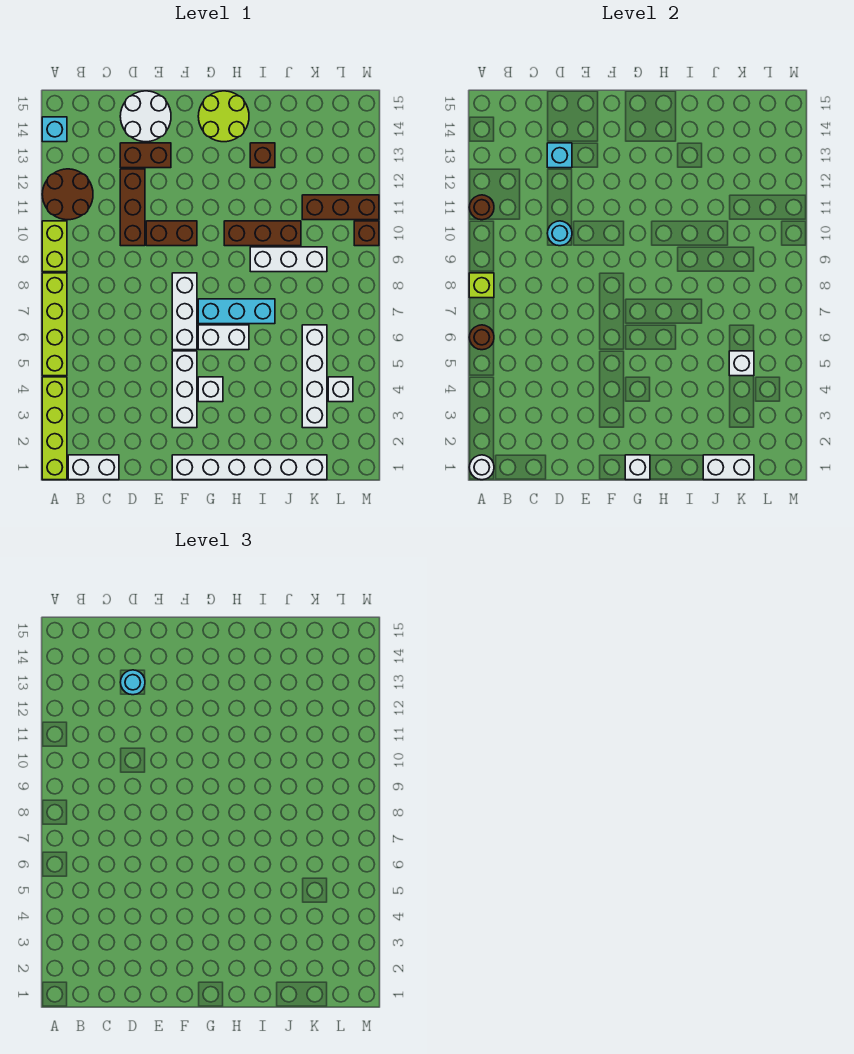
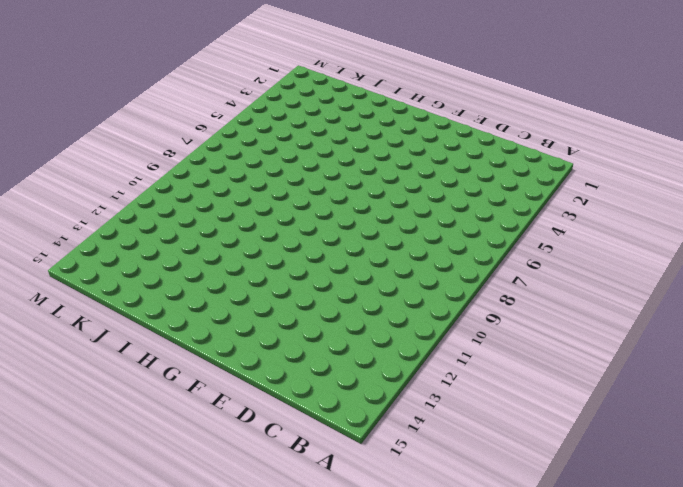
none -> lime 1x4 brick [42,377,67,480]
none -> lime 1x4 brick [42,273,67,376]
none -> lime 1x2 brick [42,221,67,272]
none -> brown 2x2 round brick [42,169,93,220]

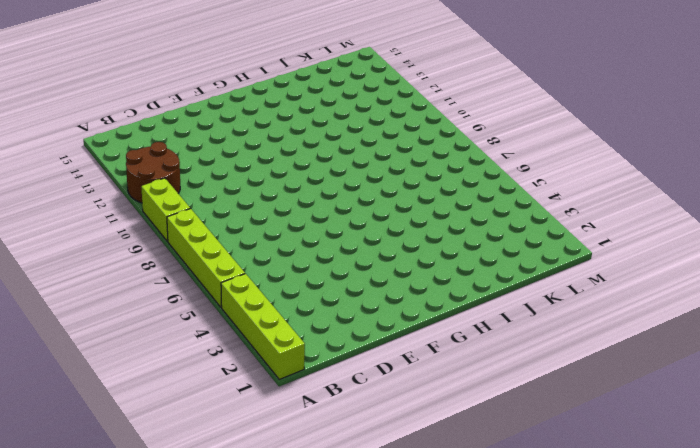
none -> cyan 1x1 brick [42,117,67,142]
none -> white 1x2 brick [68,455,119,480]
none -> brown 1x3 brick [120,169,145,246]
none -> brown 1x2 brick [120,143,171,168]

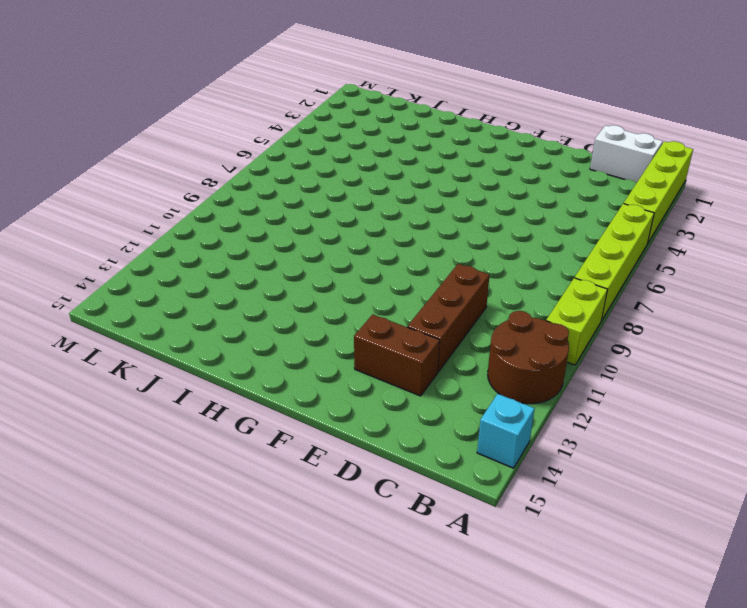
none -> white 2x2 round brick [120,91,171,142]
none -> brown 1x2 brick [146,221,197,246]
none -> white 1x6 brick [172,455,327,480]
none -> white 1x3 brick [172,351,197,428]

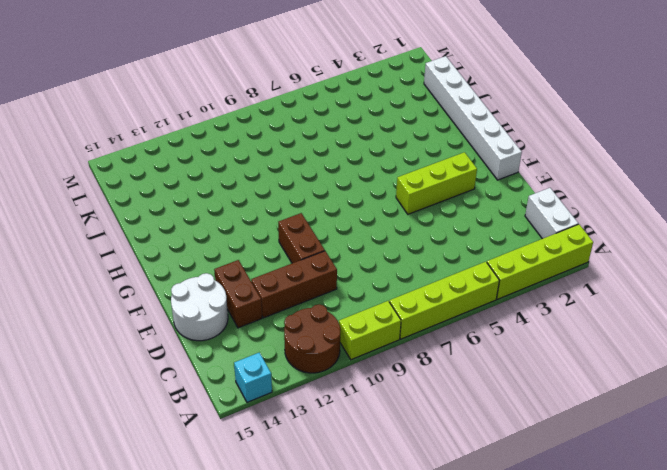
lime 1x3 brick [396,152,477,214] -> white 1x3 brick [172,351,197,428]
none -> white 1x3 brick [172,273,197,350]
none -> white 1x1 brick [198,377,223,402]
none -> white 1x2 brick [198,325,249,350]
none -> cyan 1x3 brick [198,299,275,324]

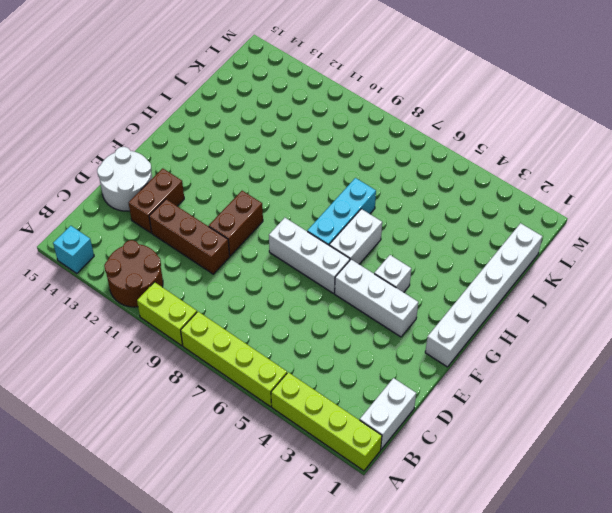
none -> lime 2x2 round brick [198,91,249,142]
none -> brown 1x3 brick [224,221,301,246]
none -> white 1x3 brick [250,247,327,272]
none -> brown 1x1 brick [250,143,275,168]

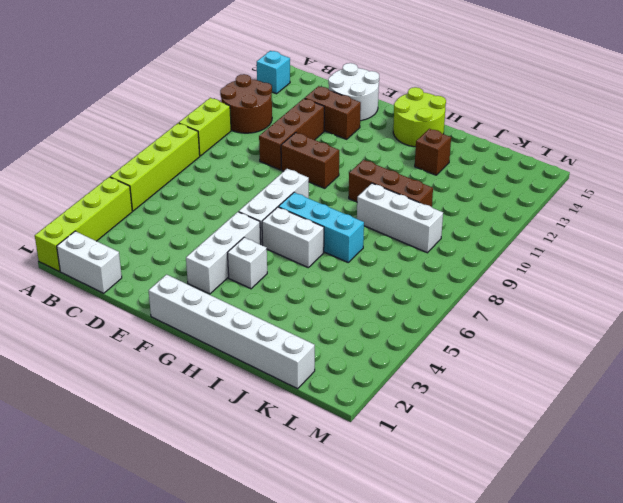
none -> white 1x4 brick [302,325,327,428]
none -> brown 1x3 brick [302,195,379,220]
none -> white 1x1 brick [328,377,353,402]
none -> brown 1x1 brick [354,221,379,246]

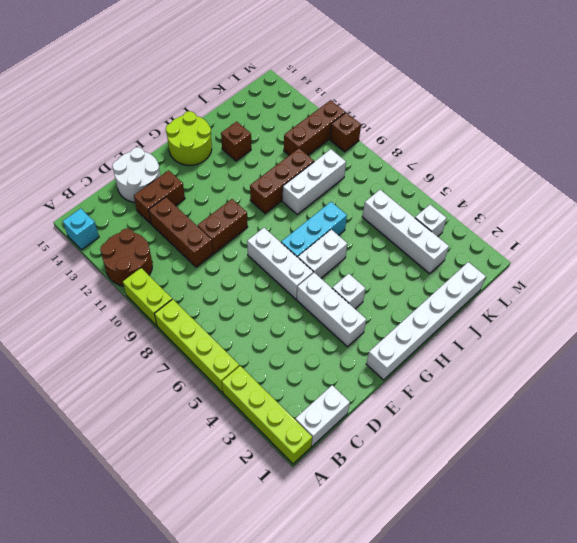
none -> white 1x1 round brick [469,455,494,480]
none -> brown 1x1 round brick [469,325,494,350]
none -> lime 1x1 brick [469,273,494,298]
none -> brown 1x1 round brick [469,195,494,220]

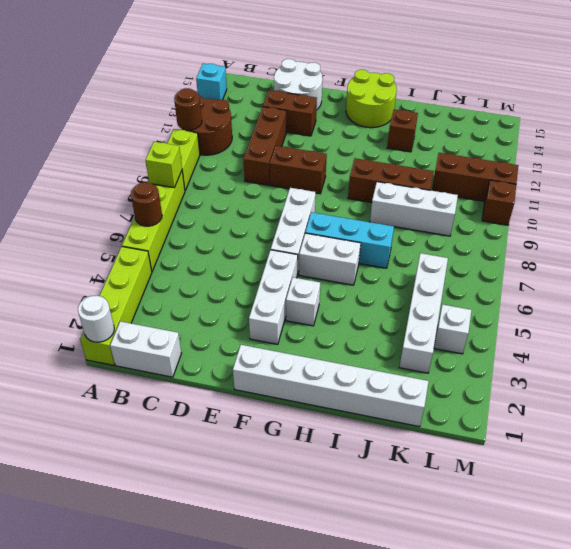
none -> cyan 1x1 round brick [547,221,572,246]
none -> cyan 1x1 brick [547,143,572,168]
none -> white 1x1 brick [625,455,650,480]
none -> white 1x2 brick [703,455,754,480]

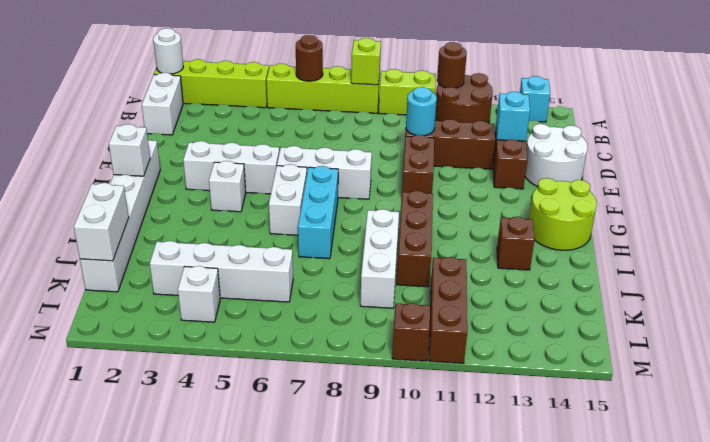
none -> white 1x1 brick [729,351,754,376]
none -> cyan 1x1 round brick [120,670,145,695]

